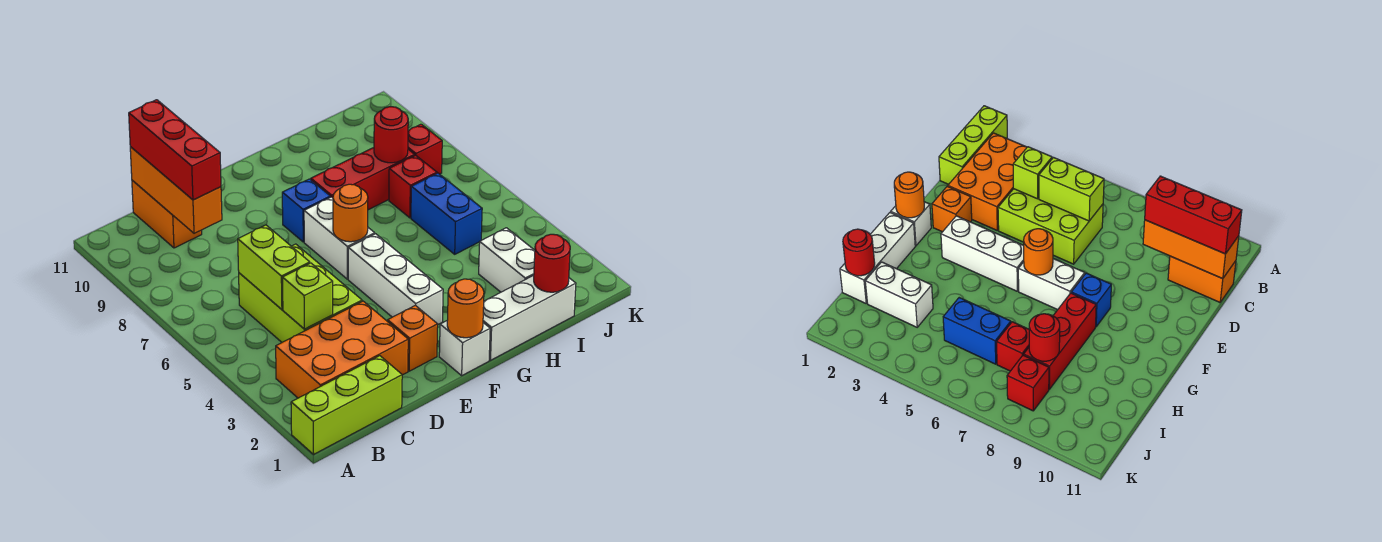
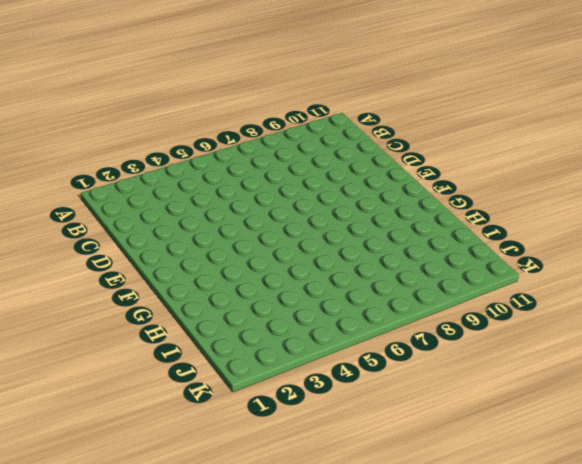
none -> lime 1x3 brick [291,356,402,454]
none -> orange 2x3 brick [276,301,408,398]
none -> lime 2x3 brick [239,244,362,342]

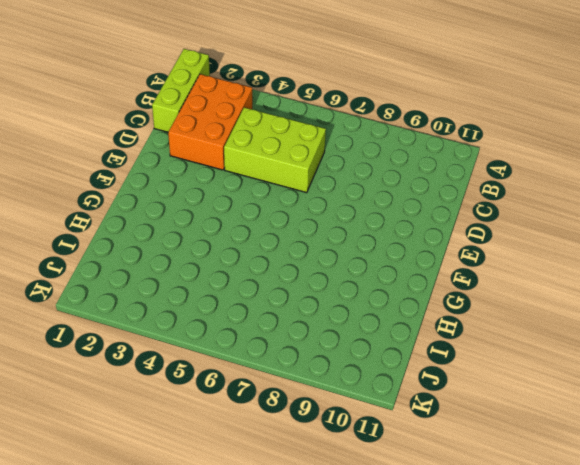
none -> orange 1x2 brick [132,180,202,248]
none -> orange 1x1 brick [388,305,438,371]
none -> white 1x1 brick [439,321,490,375]

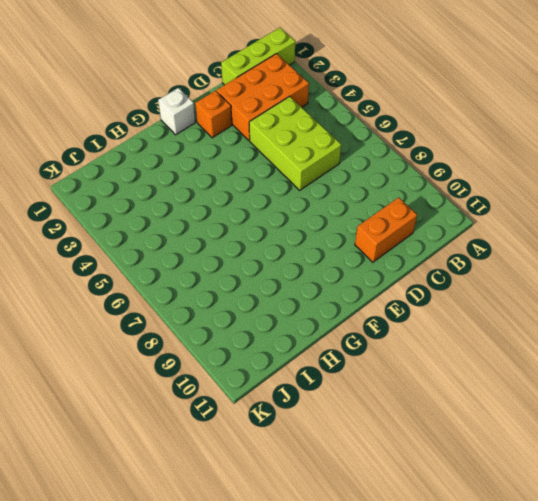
orange 1x2 brick [355,197,417,262] -> orange 1x2 brick turned to [132,180,202,248]
none -> white 1x3 brick [348,234,443,324]
none -> white 1x2 brick [304,197,375,279]
none -> blue 1x1 brick [282,179,330,242]

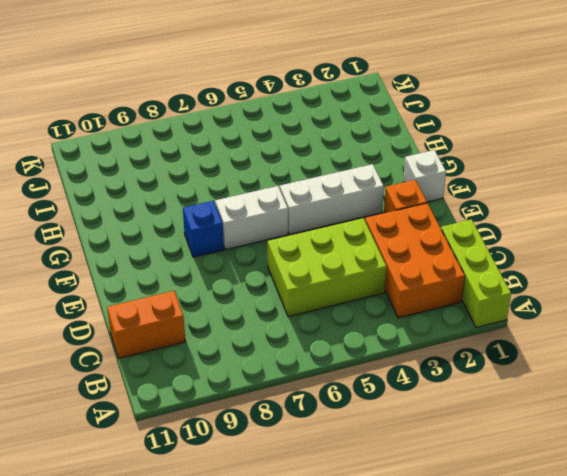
none -> white 1x3 brick [483,275,576,360]
none -> red 1x3 brick [311,148,415,210]
none -> white 1x2 brick [479,228,535,292]

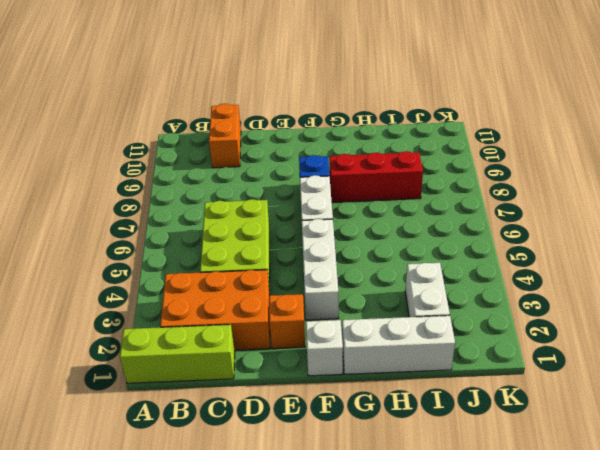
none -> blue 1x2 brick [411,173,482,254]
none -> red 1x1 brick [389,155,437,218]
none -> red 1x1 brick [408,124,442,174]

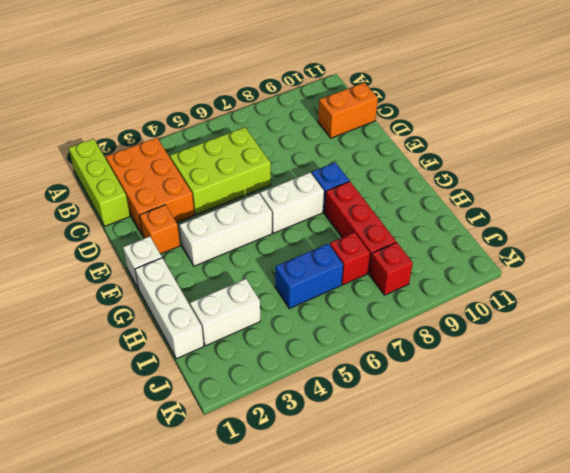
none -> lime 1x1 brick [282,263,333,329]
none -> lime 1x2 brick [238,225,310,309]
none -> orange 1x3 brick [130,147,222,233]

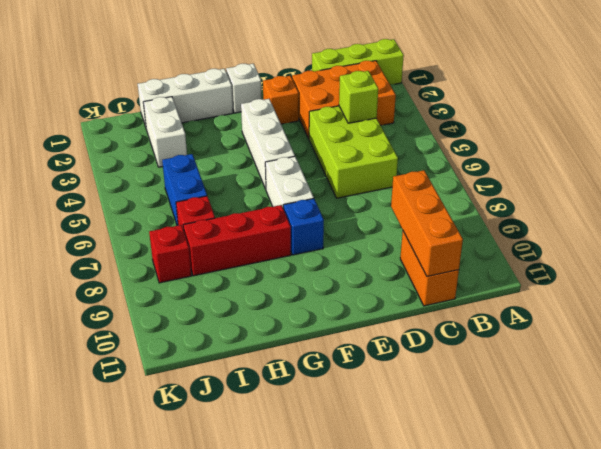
none -> lime 1x2 brick [238,225,310,309]
none -> orange 1x1 round brick [447,279,484,338]
none -> orange 1x1 round brick [333,184,368,242]

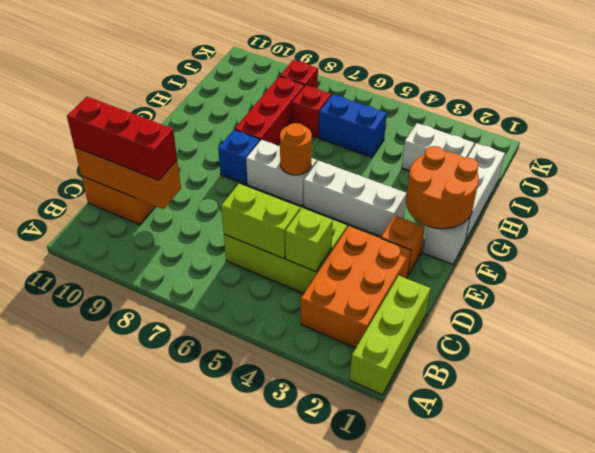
orange 2x2 round brick [406,146,479,229] -> orange 1x1 round brick [447,279,484,338]
none -> red 1x1 round brick [534,234,570,292]
none -> red 1x1 round brick [374,107,408,163]

